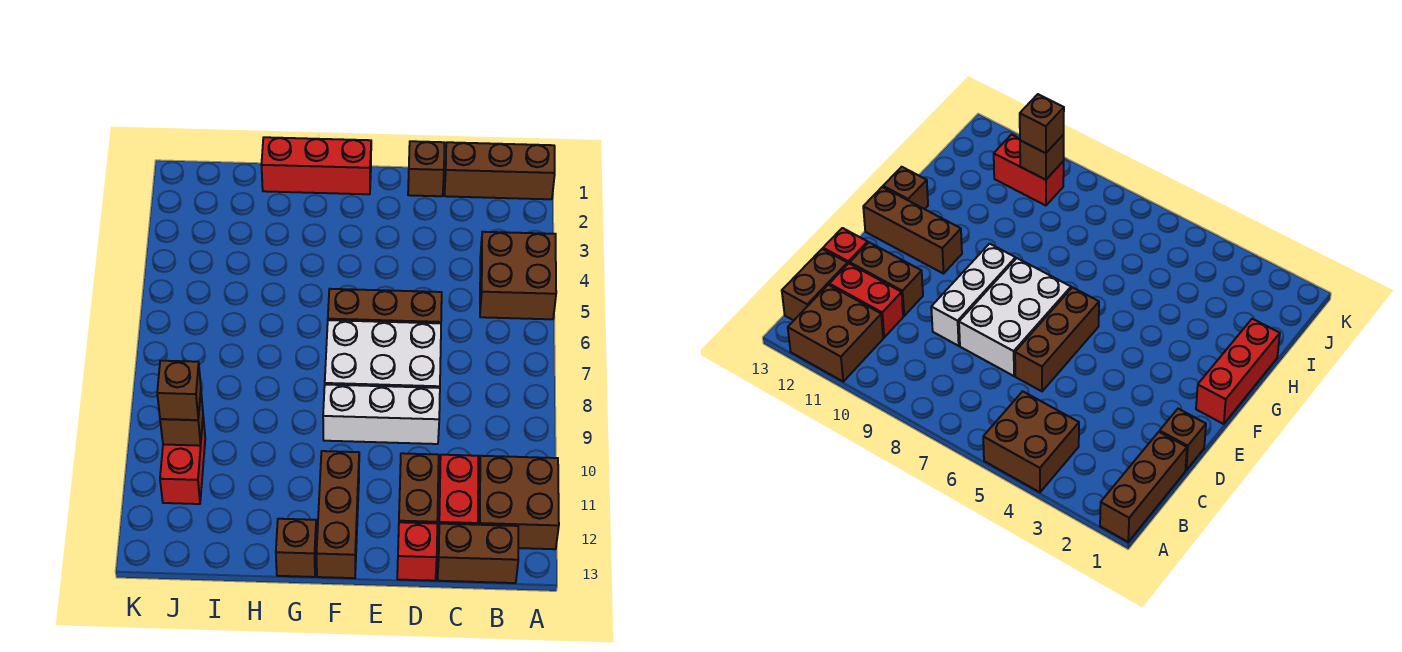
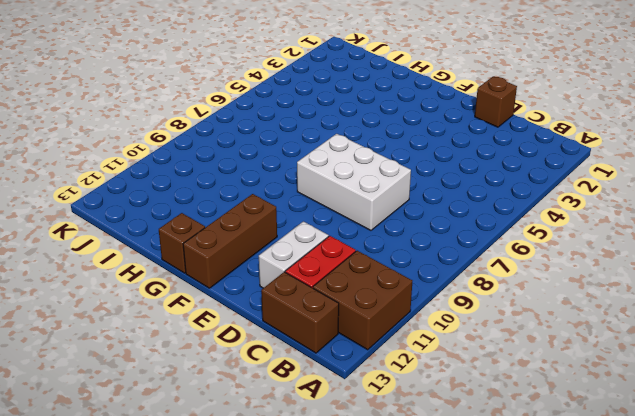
white 1x2 brick [259,221,329,288] -> brown 1x2 brick [399,453,439,523]
none -> brown 1x3 brick [444,142,555,199]
none -> brown 2x2 brick [480,232,556,319]
none -> brown 1x3 brick [328,289,442,323]

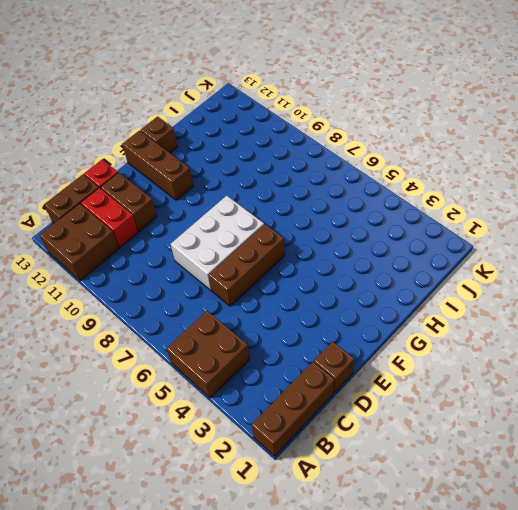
none -> white 1x3 brick [323,385,440,444]
none -> red 1x3 brick [261,137,371,194]
none -> red 1x2 brick [160,418,205,504]

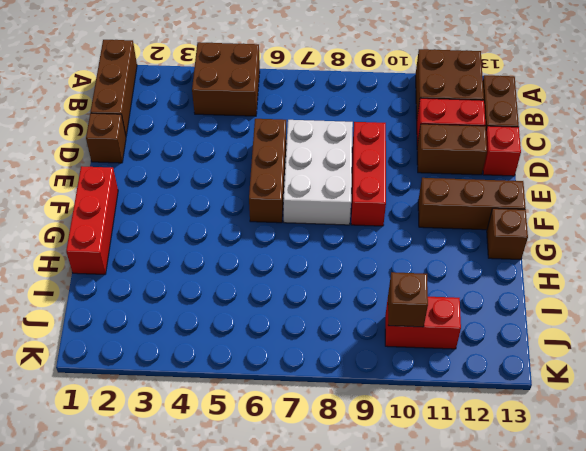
red 1x3 brick [351,122,386,226] -> white 1x3 brick [323,385,440,444]
none -> brown 1x1 brick [157,361,201,420]

